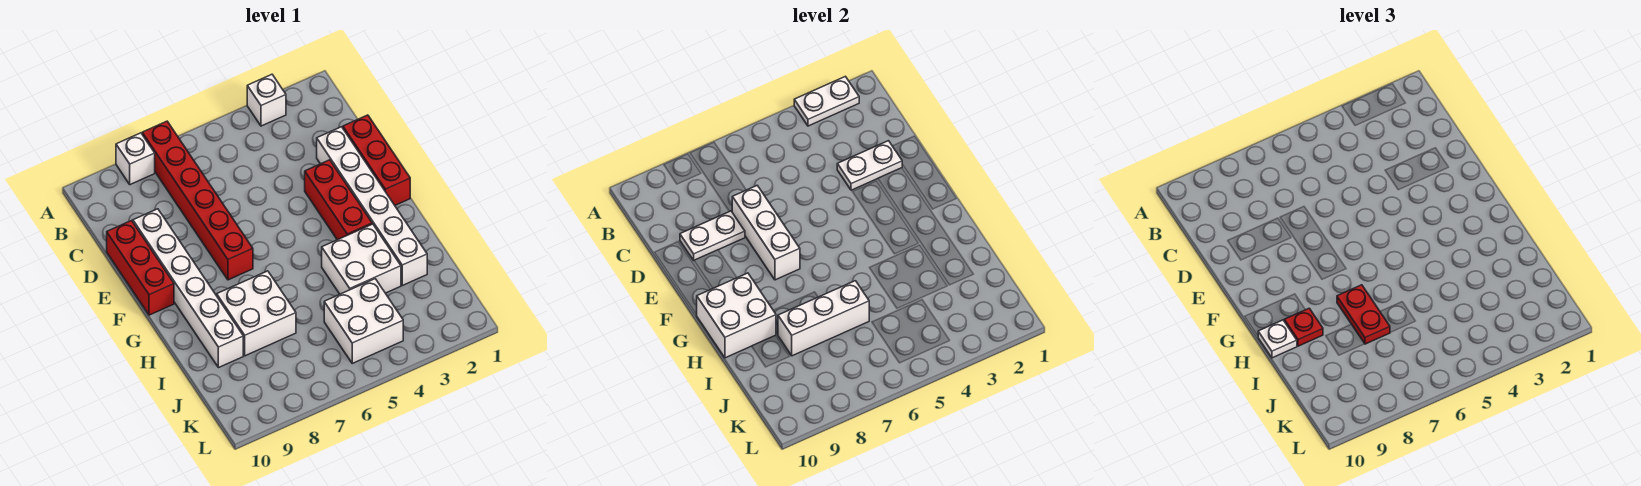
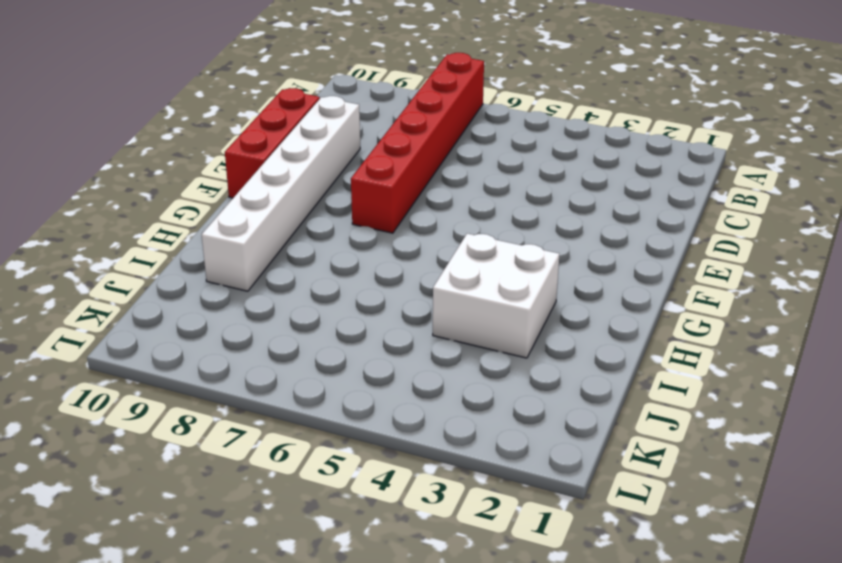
none -> white 1x1 brick [247,74,286,126]
none -> white 1x1 brick [116,133,155,185]
none -> red 1x3 brick [343,115,410,205]

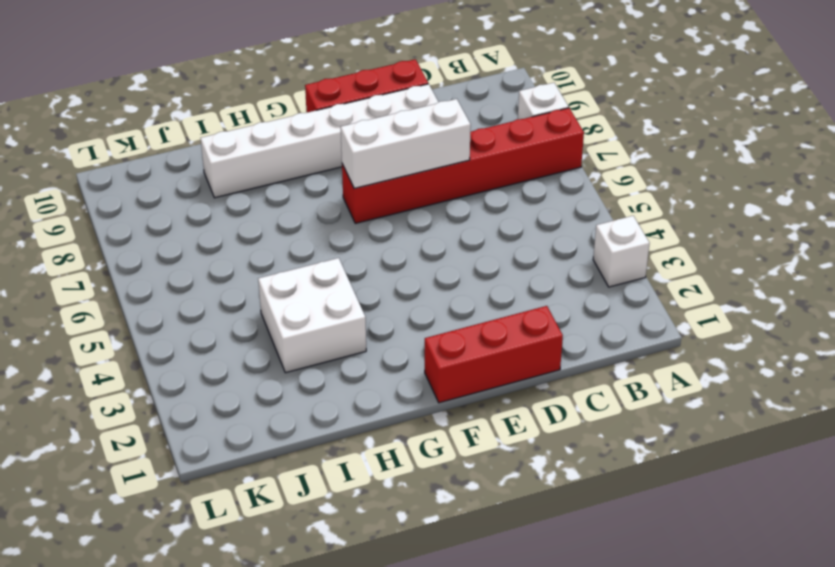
none -> white 1x6 brick [317,127,427,285]
none -> red 1x3 brick [305,160,372,240]
none -> white 2x2 brick [217,271,296,356]

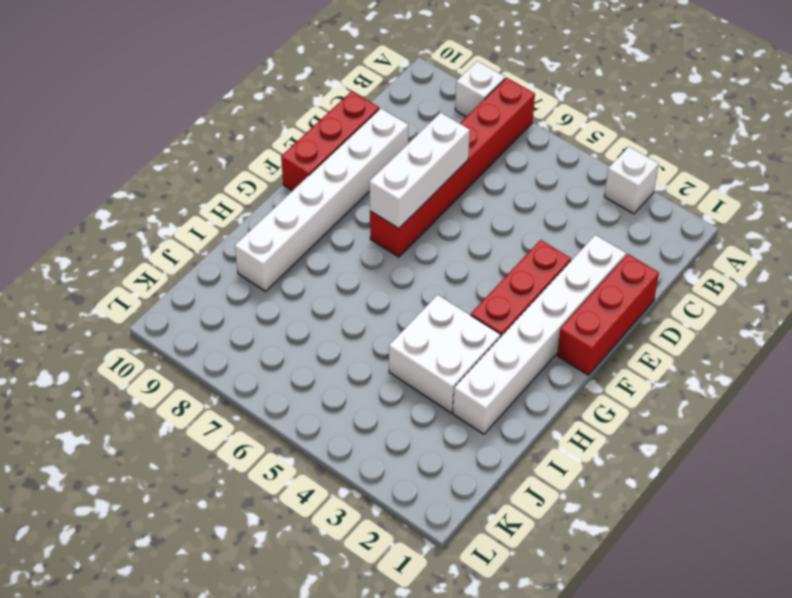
none -> white 2x2 brick [217,271,296,356]
none -> white 2x2 brick [324,279,403,363]
none -> white 1x2 plate [794,76,859,126]

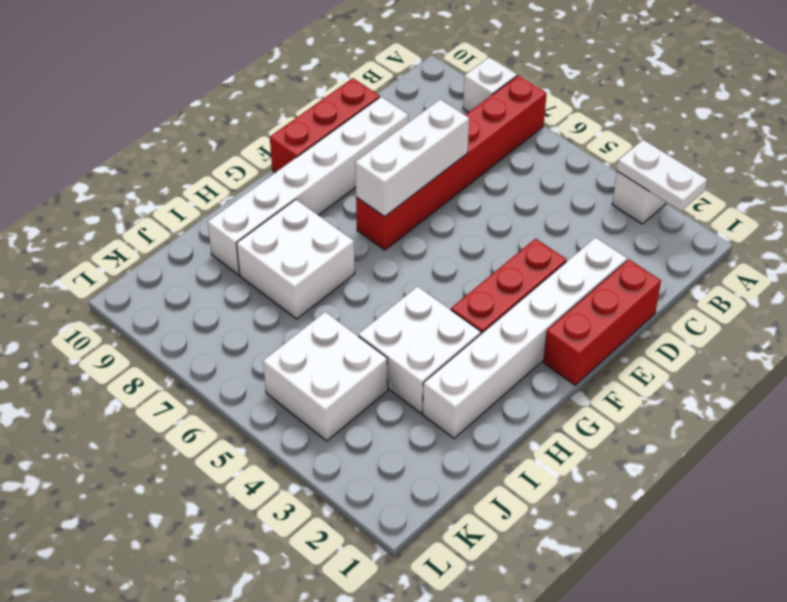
none -> white 1x2 plate [837,141,902,190]
none -> white 1x2 plate [680,211,745,260]
none -> white 2x2 brick [696,273,776,358]

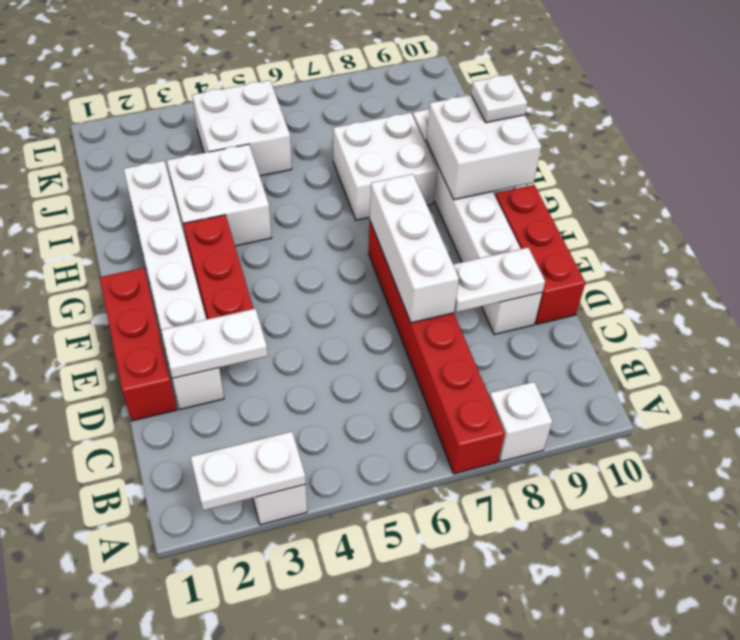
none -> white 1x3 brick [778,281,869,356]
none -> red 1x2 plate [1337,285,1390,344]
none -> red 1x1 plate [1284,308,1323,346]

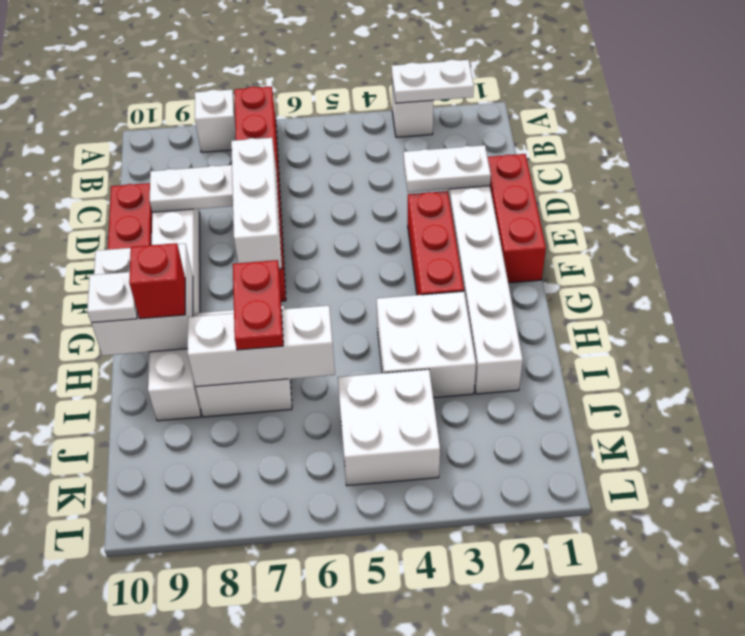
red 1x1 brick [129,243,185,319] -> red 1x1 plate [1284,308,1323,346]

